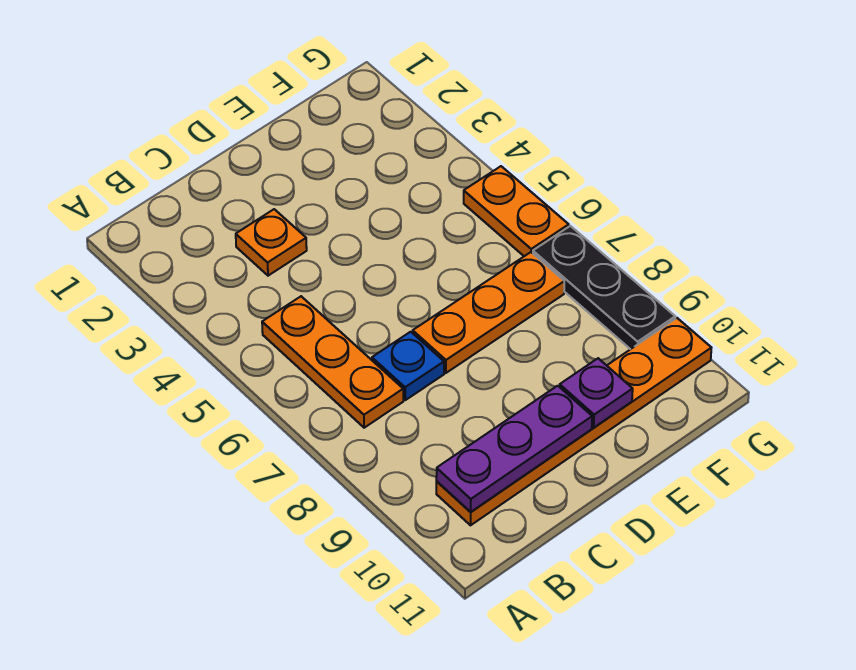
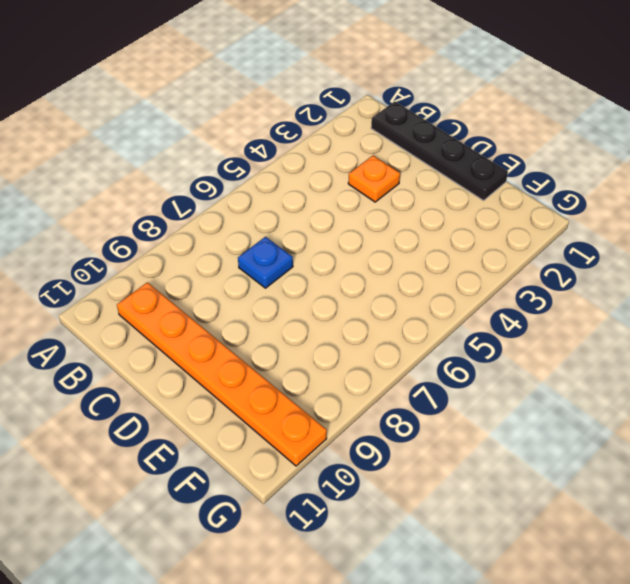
black 1x4 plate [371,101,508,201] -> none
none -> orange 1x3 plate [262,296,403,428]
none -> orange 1x3 plate [413,252,564,373]

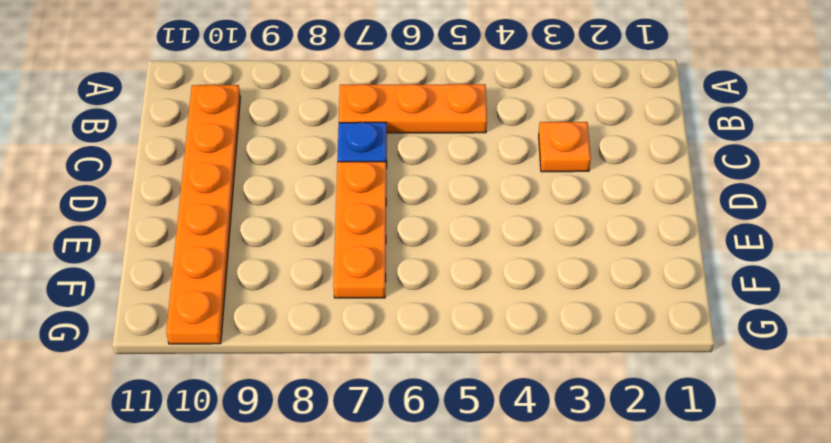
none -> orange 1x2 plate [464,166,569,256]
none -> black 1x3 plate [533,226,675,349]

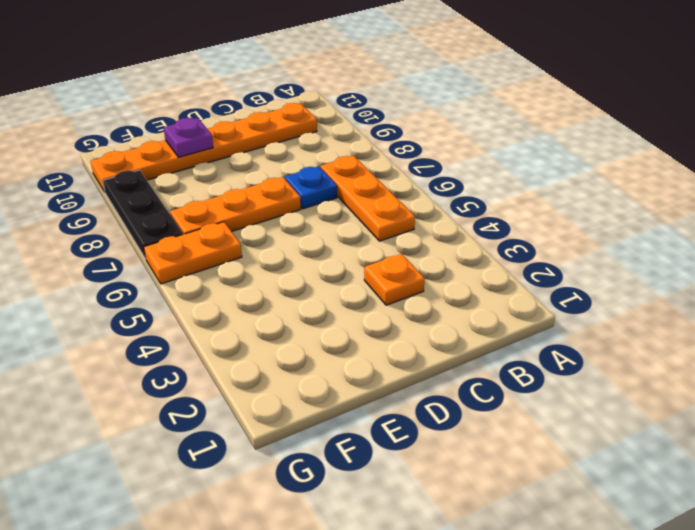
orange 1x2 plate [144,222,242,284] -> orange 1x2 plate turned to [464,166,569,256]
none -> purple 1x3 plate [436,386,592,512]

